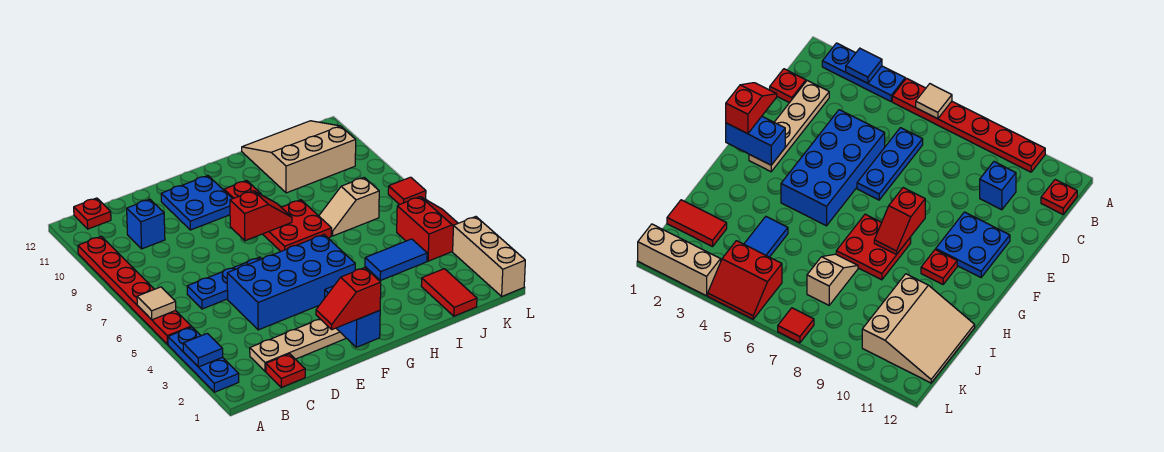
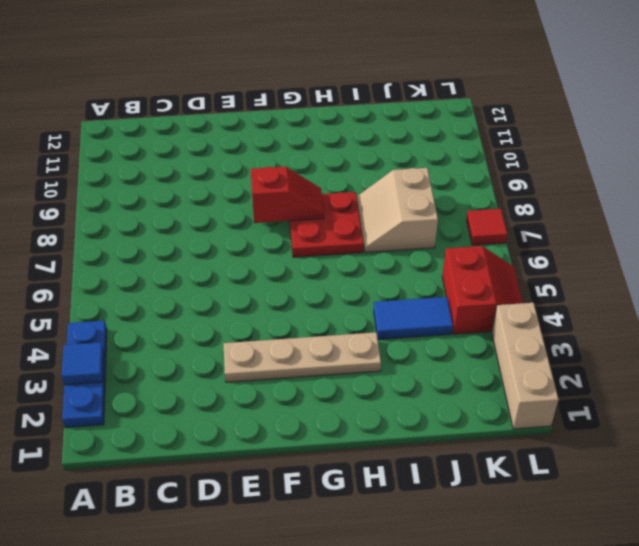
tan 1x4 plate [223,332,381,382] -> tan 1x4 plate moved to [250,319,346,371]
tan 2x2 slope [357,168,438,252] -> tan 1x2 slope [319,178,379,236]
none -> red 1x6 plate [78,236,191,345]
none -> red 1x1 plate [74,198,111,229]
none -> red 1x1 plate [266,354,305,387]

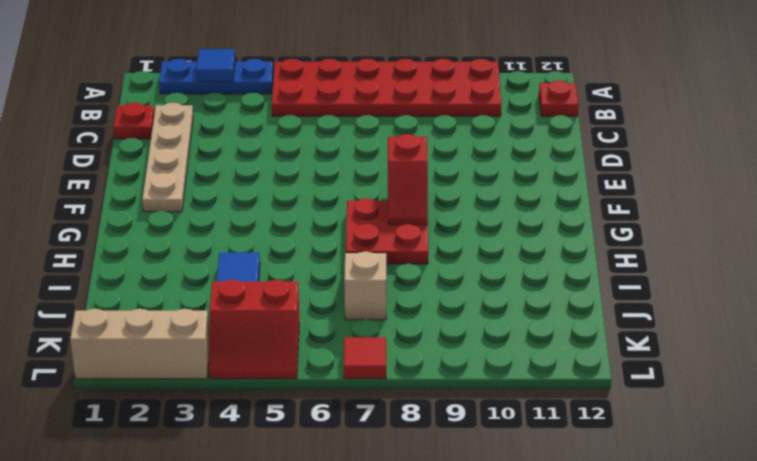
red 2x6 plate [272,59,501,116] -> red 1x6 plate [78,236,191,345]
none -> blue 1x3 plate [187,257,261,309]
none -> blue 1x1 brick [127,199,165,249]
none -> blue 2x4 brick [227,235,355,330]

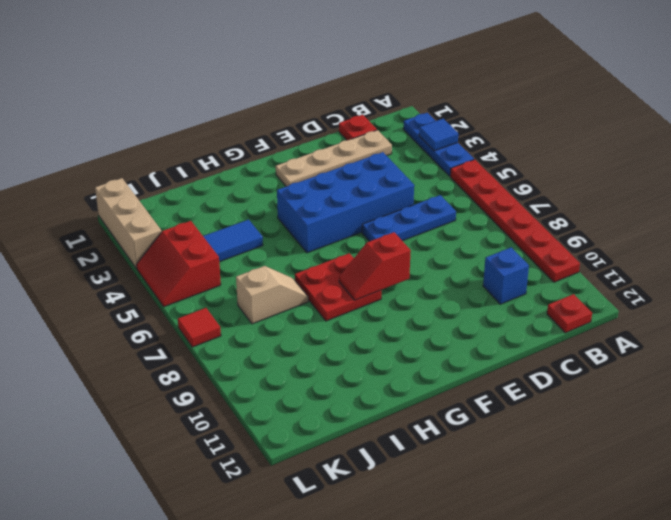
none -> blue 2x2 plate [161,176,232,230]
none -> red 1x1 plate [224,181,261,199]
none -> tan 3x3 slope [242,121,356,193]

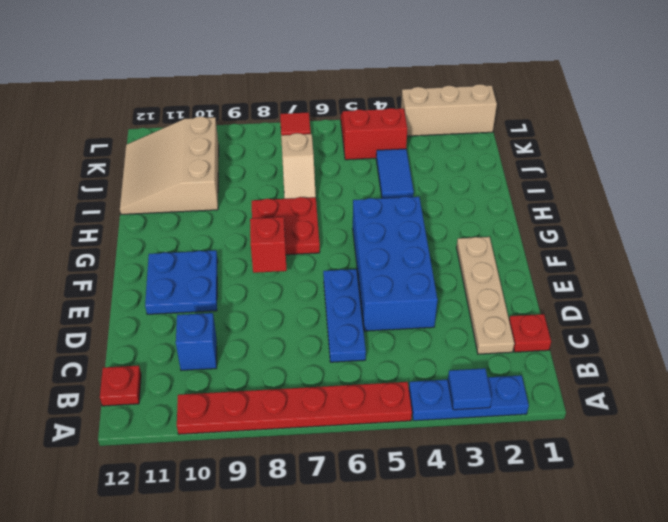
none -> red 1x1 plate [224,181,261,199]
none -> red 1x2 tile [421,269,477,316]
none -> tan 1x1 tile [137,287,176,320]

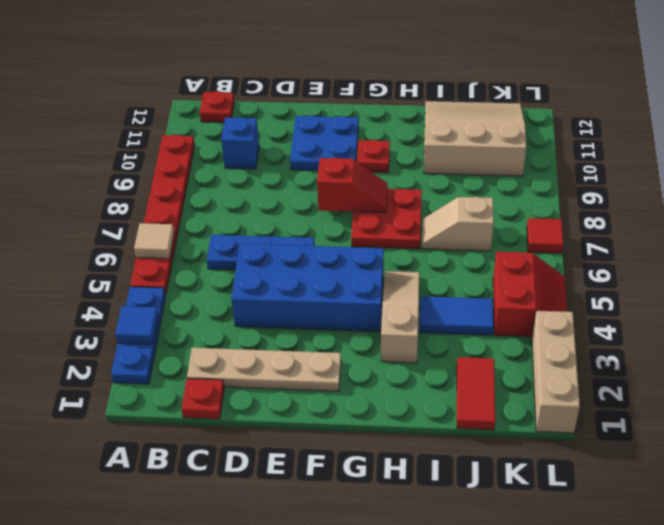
tan 1x3 slope [381,271,419,363] -> none
none -> blue 1x2 brick [325,286,380,347]
none -> red 1x2 slope [316,268,381,330]

